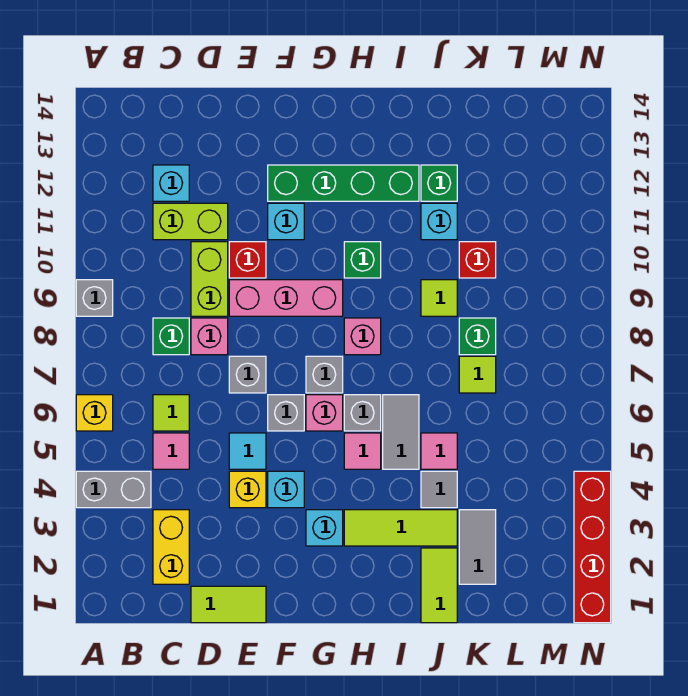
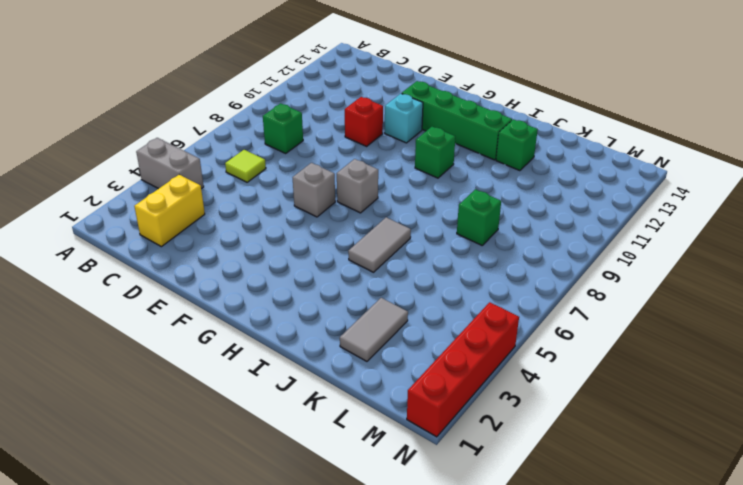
none -> yellow 1x1 brick [76,395,113,431]
none -> grey 1x1 brick [76,280,113,316]
none -> pink 1x1 tile [153,433,189,469]
none -> lime 1x2 brick [153,203,228,240]

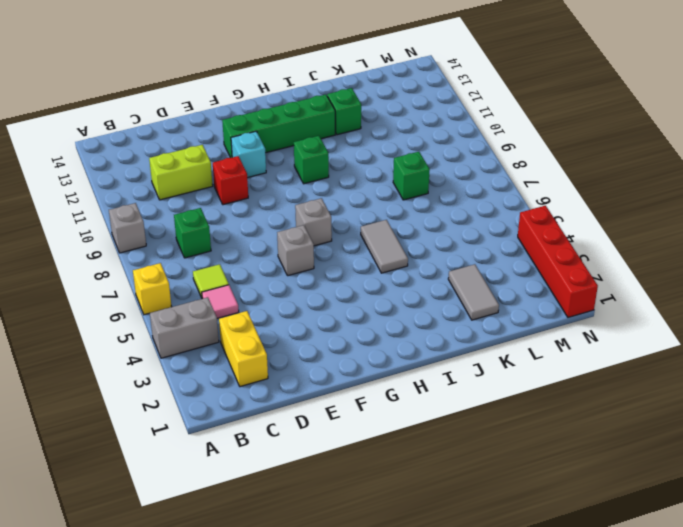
none -> cyan 1x1 brick [153,165,189,201]
none -> lime 1x2 tile [191,586,266,623]
none -> pink 1x1 brick [191,318,228,355]
none -> lime 1x2 brick [191,242,228,316]

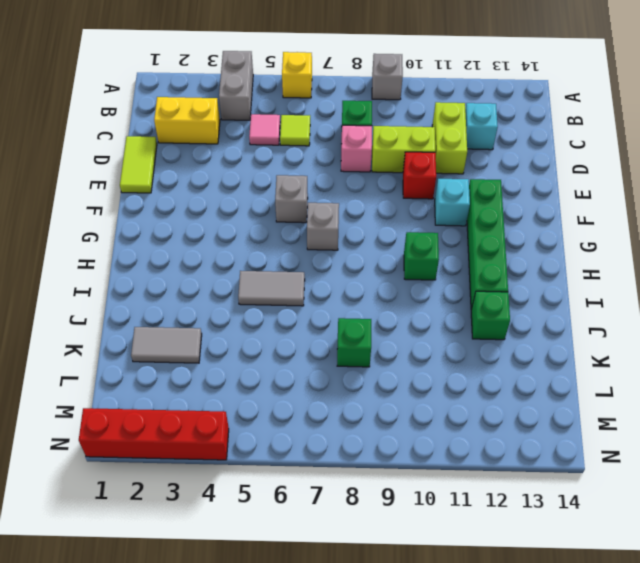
none -> yellow 1x1 brick [229,471,266,508]
none -> cyan 1x1 tile [229,433,266,469]
none -> grey 1x1 brick [229,356,266,393]
none -> pink 1x3 brick [229,280,343,316]

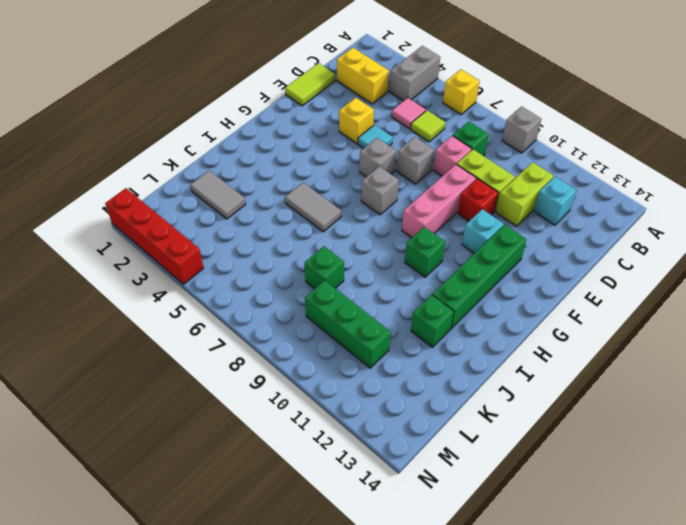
green 1x3 brick [305,280,391,368] -> none
none -> cyan 1x1 brick [268,471,304,508]
none -> cyan 1x1 brick [306,510,343,546]
none -> pink 1x1 brick [306,395,343,431]
none -> lime 1x3 tile [344,510,457,546]

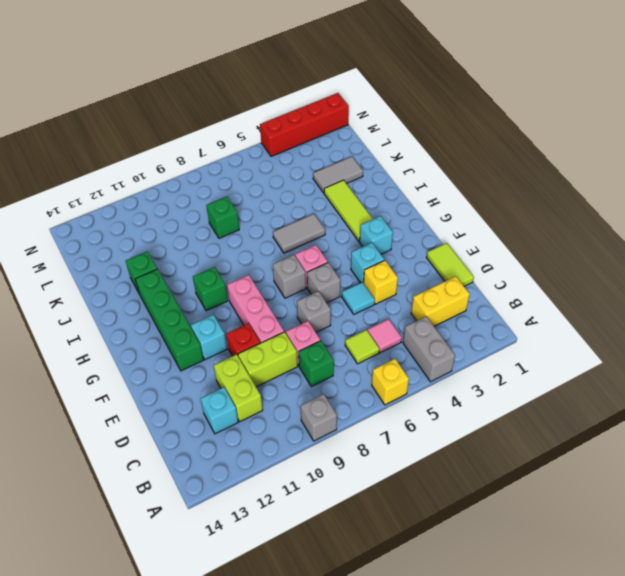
none -> pink 1x1 tile [344,433,381,469]
none -> grey 1x1 brick [344,395,381,431]
none -> pink 1x1 brick [344,318,381,355]
none -> lime 1x2 tile [421,548,457,623]

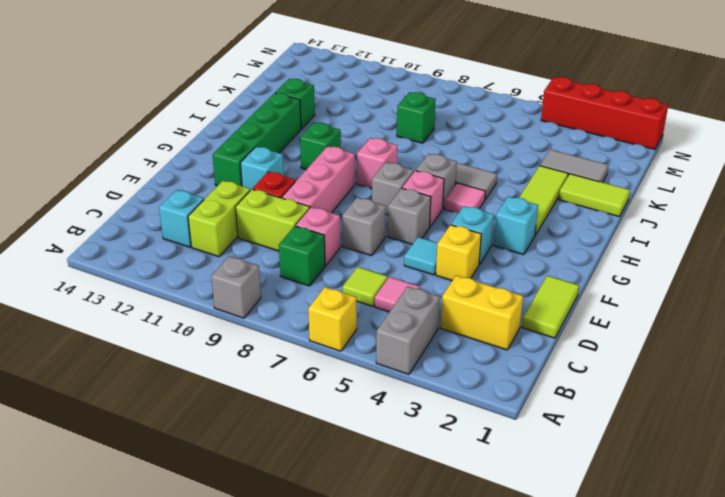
none -> grey 1x1 tile [421,471,457,508]
none -> pink 1x1 tile [421,433,457,469]
none -> lime 1x1 tile [421,280,457,316]
none -> cyan 1x1 brick [421,203,457,240]

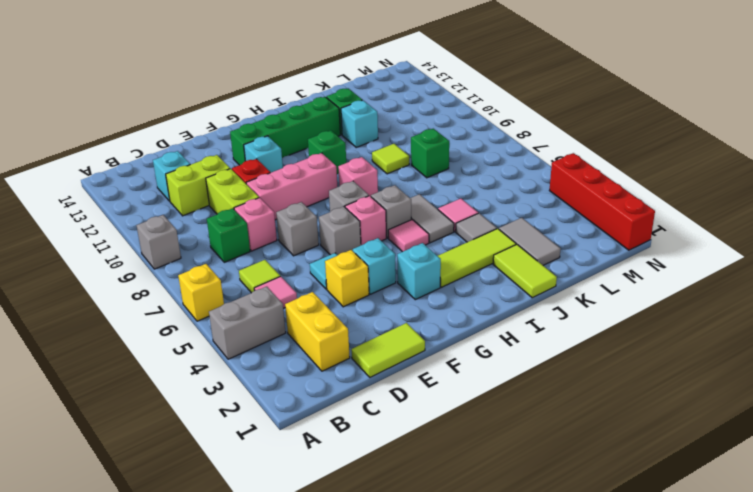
none -> lime 1x1 tile [459,356,496,393]
none -> red 1x1 brick [459,242,496,278]

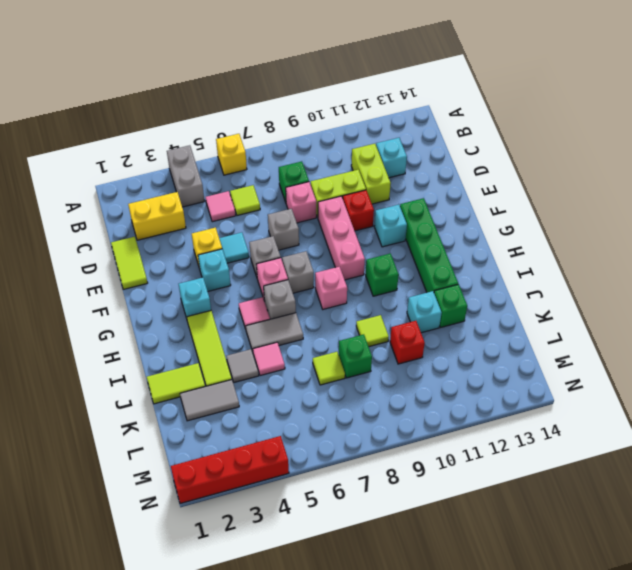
none -> grey 1x1 brick [76,280,113,316]

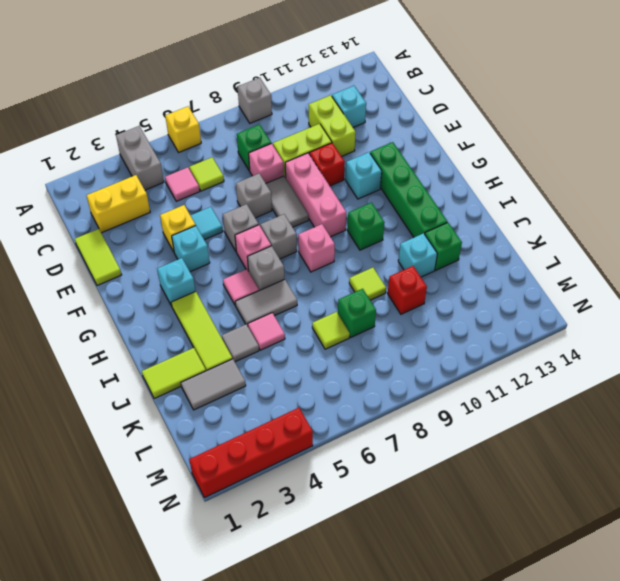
grey 1x2 tile [266,176,309,227] -> none

